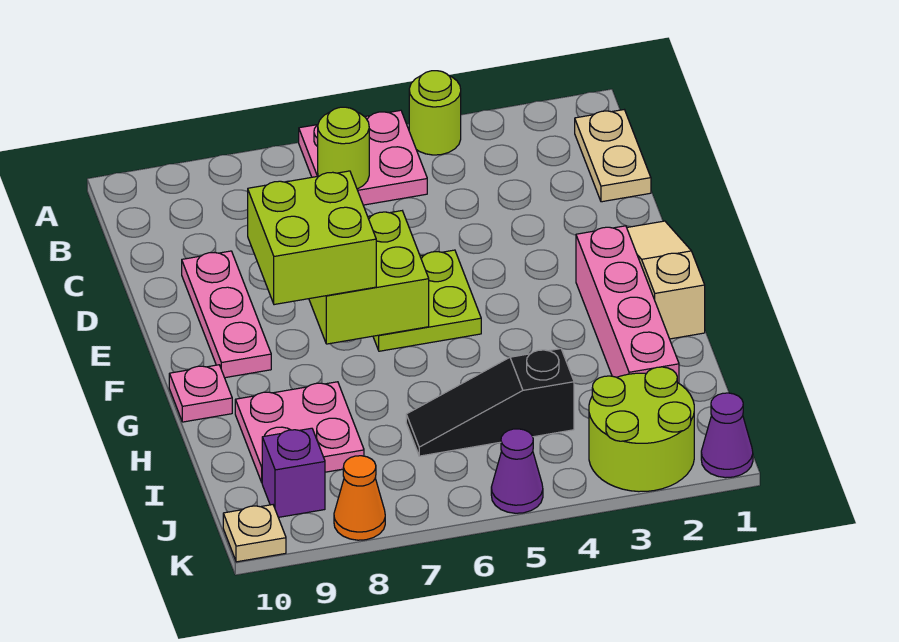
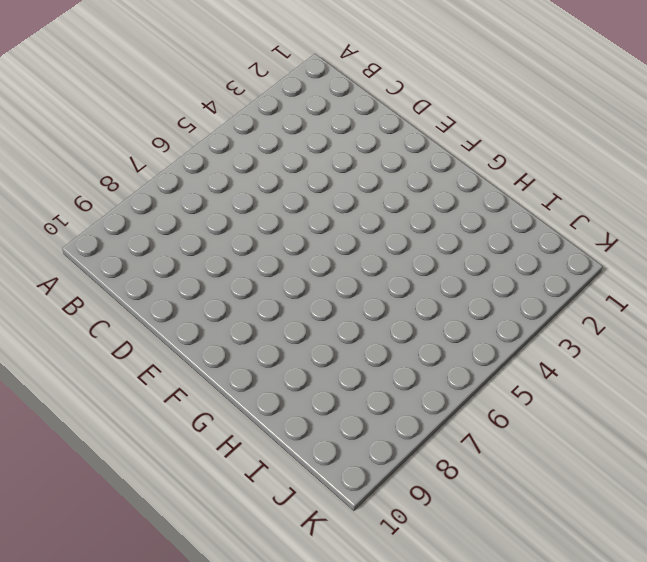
none -> lime 1x1 round brick [409,71,461,155]
none -> pink 2x2 plate [299,110,427,205]
none -> tan 1x2 plate [575,110,651,202]

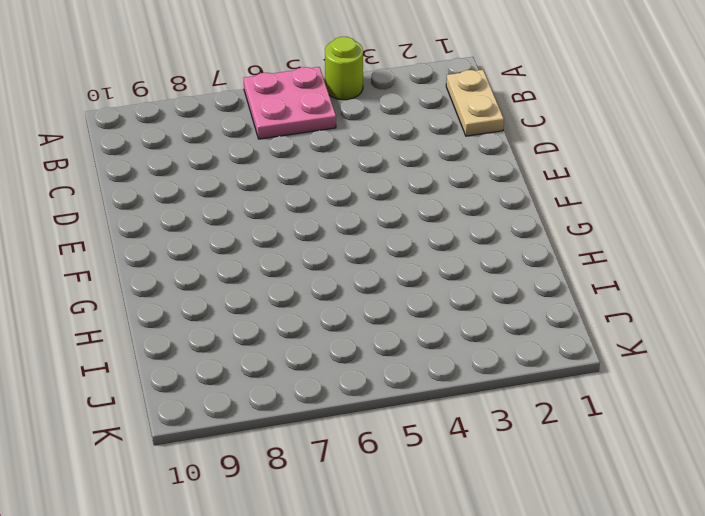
none -> pink 1x3 plate [182,251,271,378]
none -> tan 1x3 slope [627,221,705,339]
none -> lime 2x2 plate [373,250,481,351]

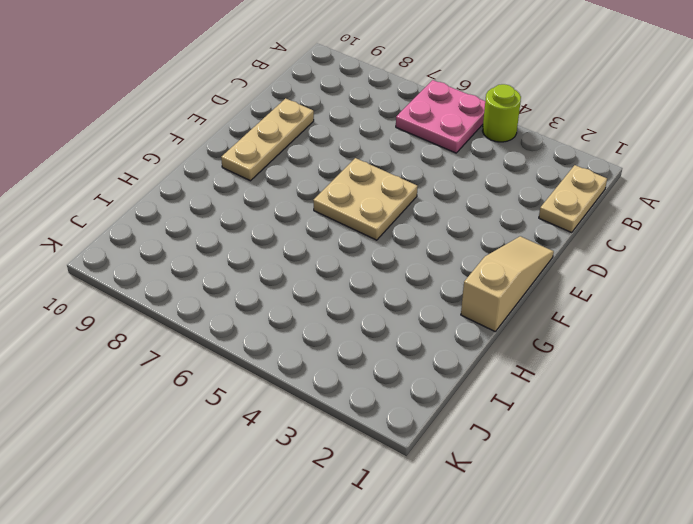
tan 1x3 plate [221,98,314,181] -> pink 1x3 plate [182,251,271,378]
tan 2x2 plate [313,158,418,240] -> lime 2x2 plate [373,250,481,351]
none -> pink 1x4 brick [576,226,679,383]
none -> pink 1x1 plate [169,365,232,422]
none -> pink 2x2 plate [235,382,364,482]

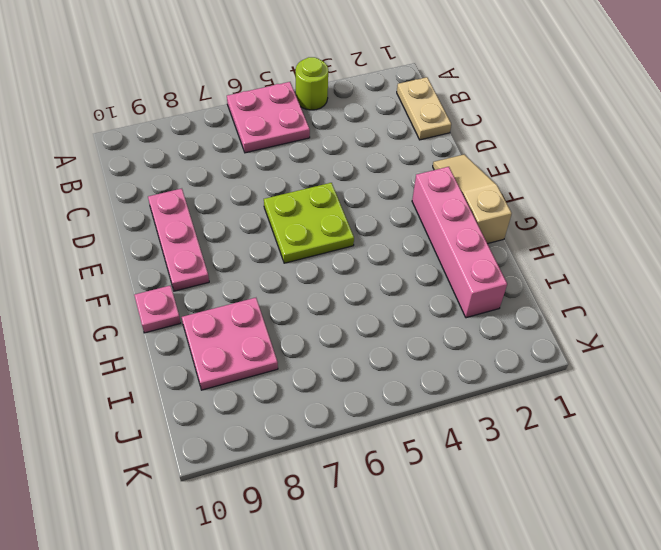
none -> black 1x3 slope [406,349,574,456]
none -> lime 2x2 round brick [589,367,694,492]
none -> purple 1x1 brick [262,428,325,517]

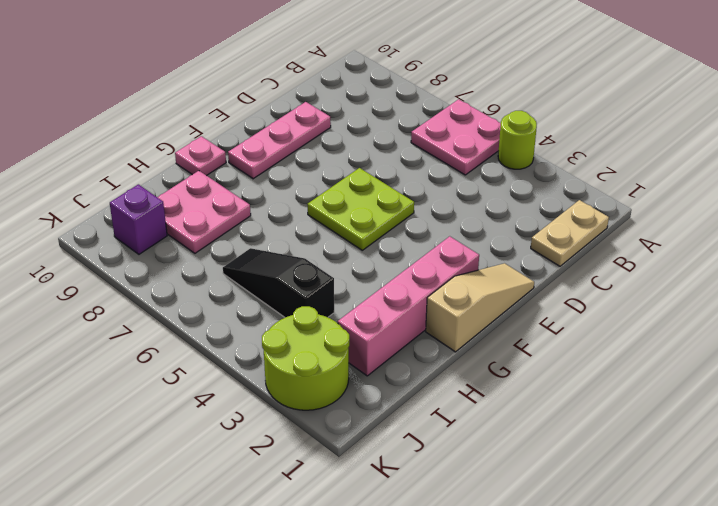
none -> purple 1x1 cone [701,393,753,478]
none -> purple 1x1 cone [491,429,543,513]
none -> orange 1x1 cone [334,456,385,540]

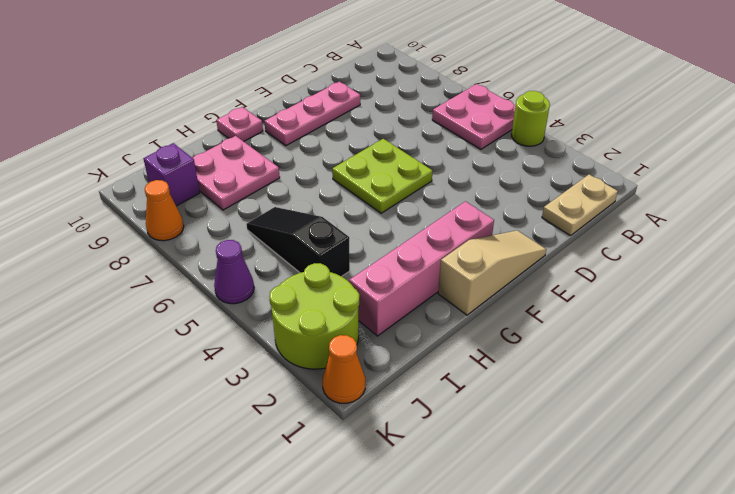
orange 1x1 cone [322,335,365,403] -> purple 1x1 cone [701,393,753,478]
none -> tan 1x1 plate [223,505,286,562]
none -> lime 1x1 round brick [318,107,369,189]
none -> lime 2x2 brick [309,211,429,344]

